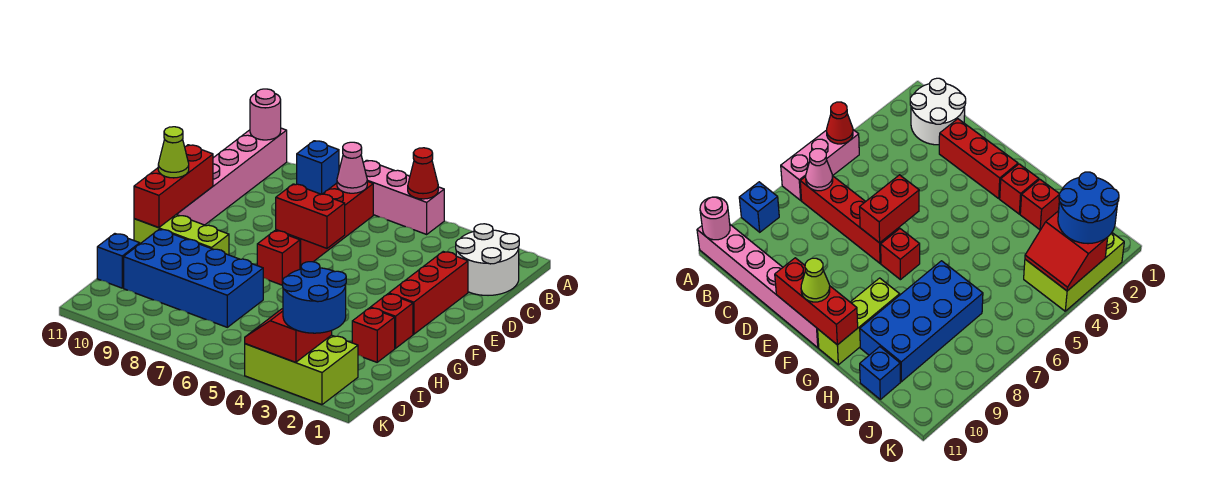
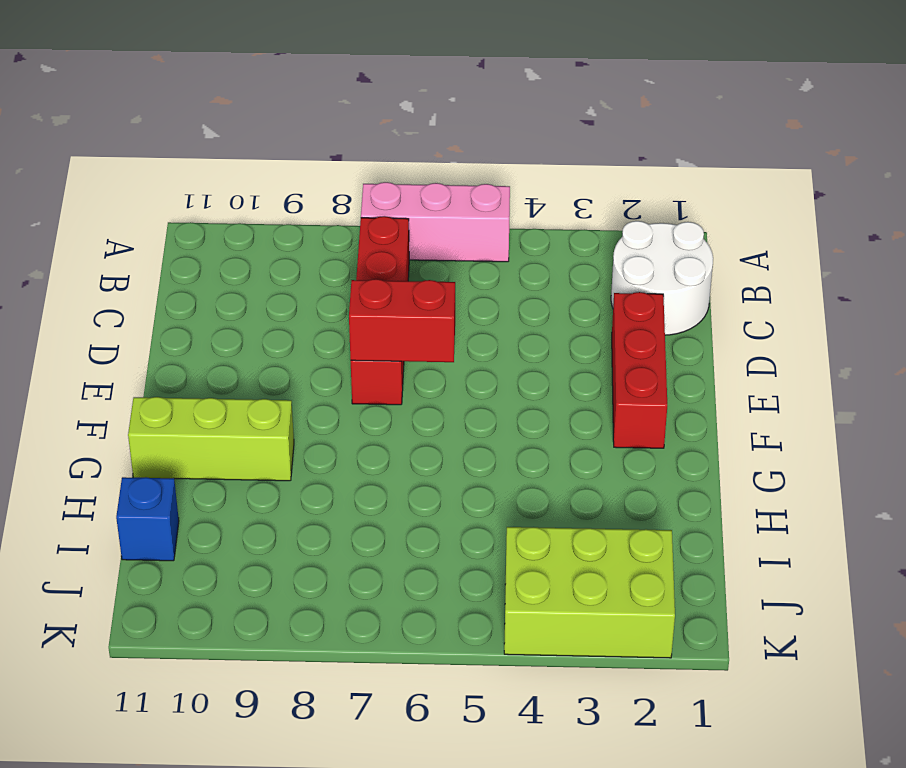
none -> blue 1x1 brick [297,141,339,194]
none -> pink 1x6 brick [177,128,287,225]
none -> red 1x1 brick [257,231,300,285]

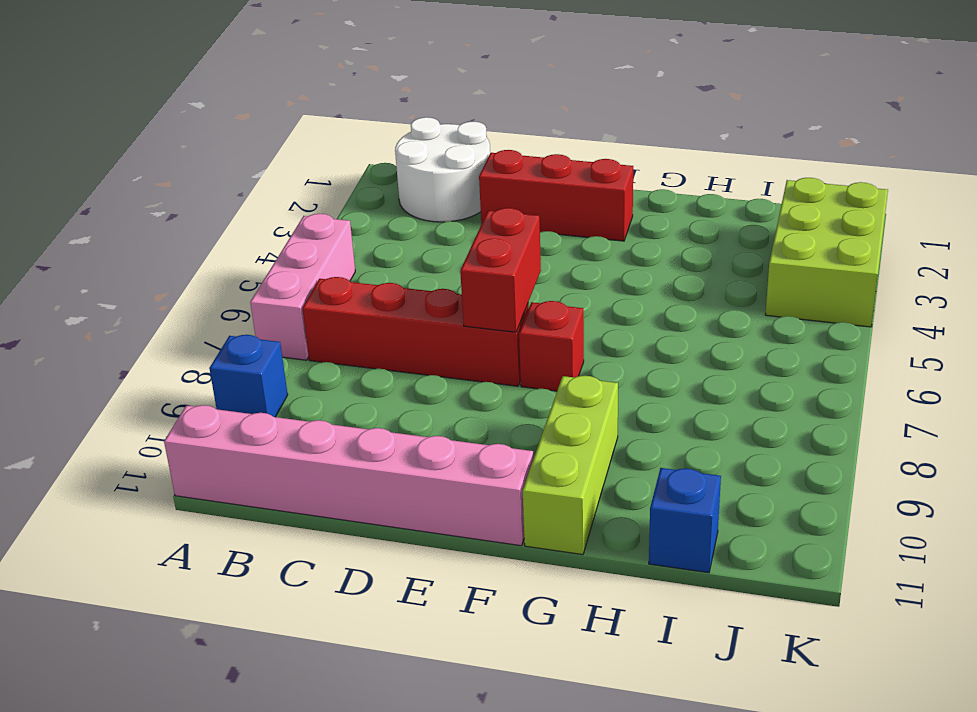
none -> red 1x1 brick [371,294,413,348]
none -> red 1x1 brick [352,308,395,362]
none -> blue 2x4 brick [124,229,263,327]

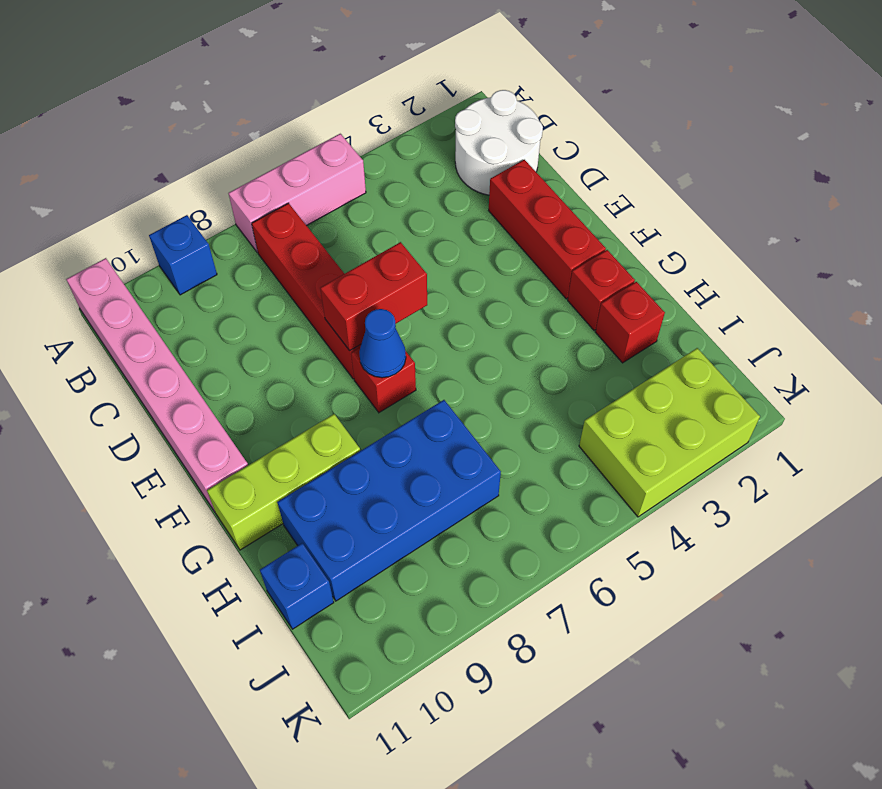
blue 1x1 cone [359,309,406,378] -> none
none -> red 1x1 cone [408,148,438,199]
none -> pink 1x1 round brick [250,89,281,140]
none -> pink 1x1 cone [337,142,367,193]

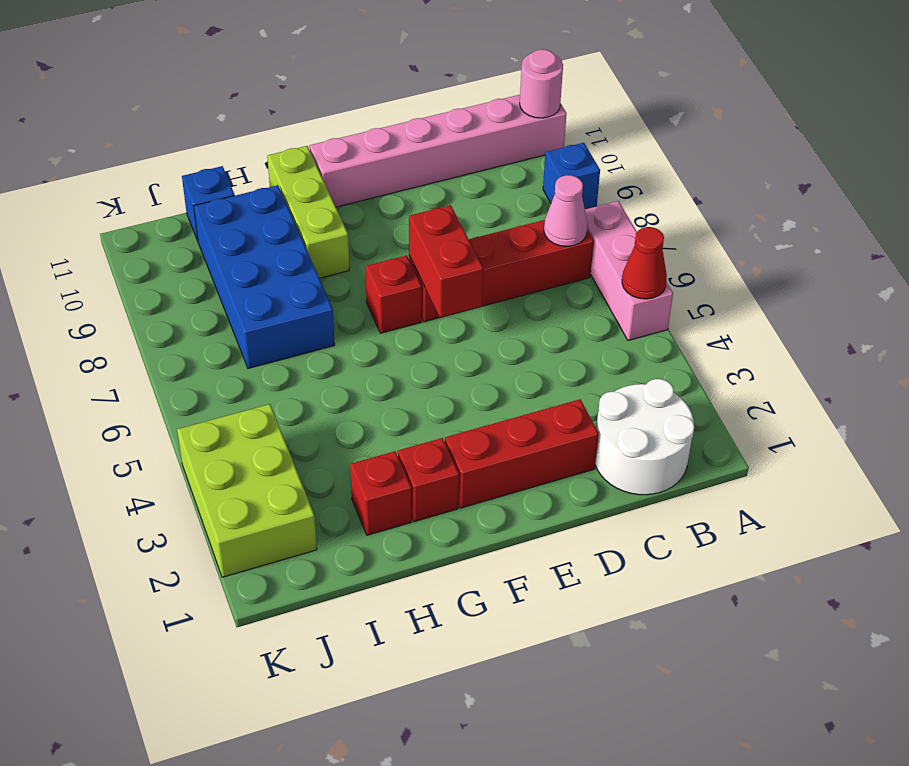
none -> red 1x3 brick [134,145,213,228]
none -> red 2x2 slope [245,309,332,362]
none -> lime 1x1 cone [158,127,189,178]

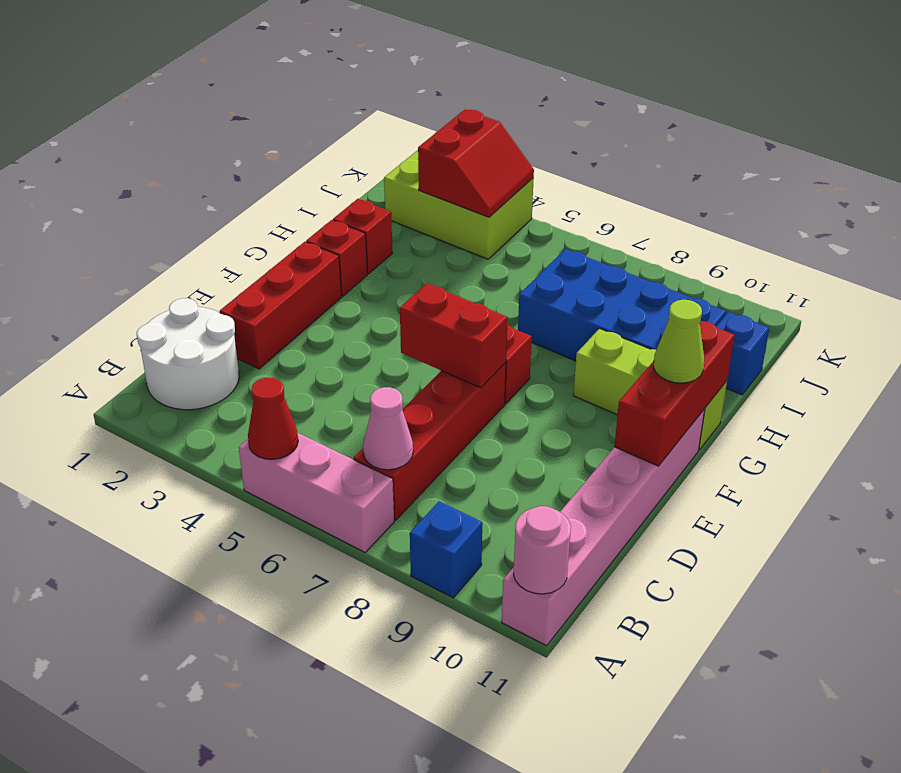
none -> blue 2x2 round brick [283,262,346,333]

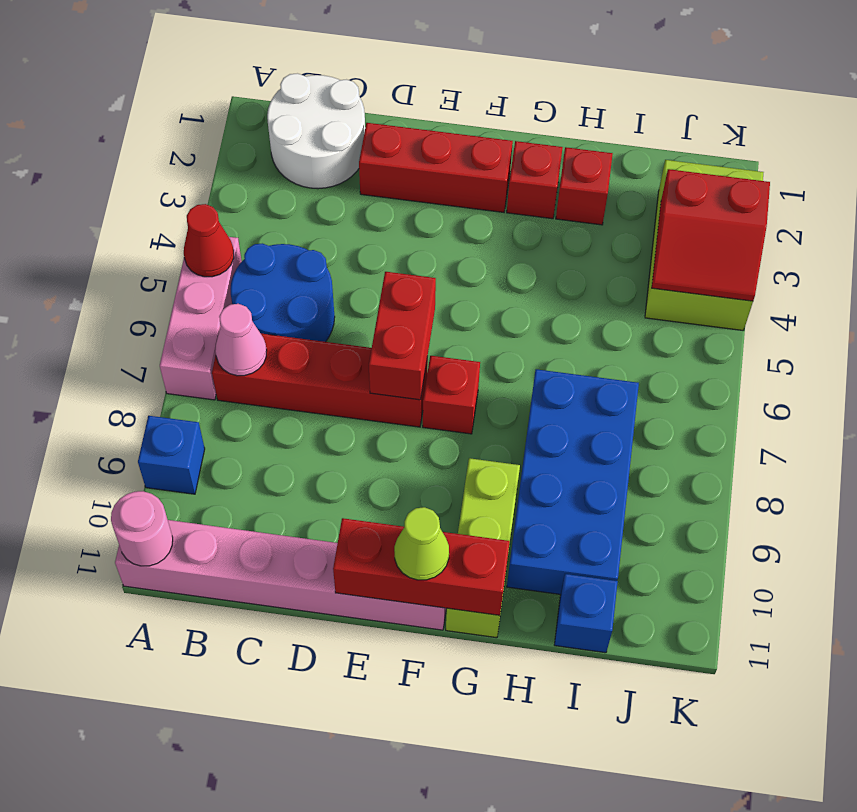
blue 2x2 round brick [230,243,335,342] -> blue 2x2 round brick moved to [283,262,346,333]

